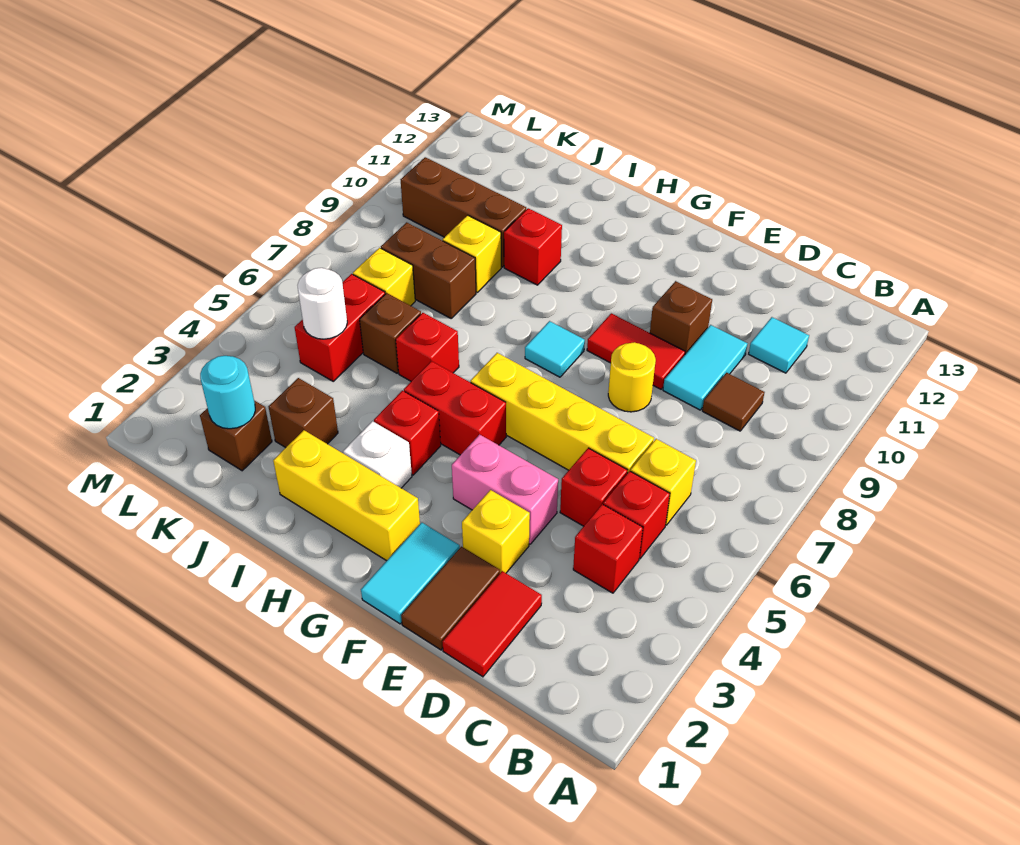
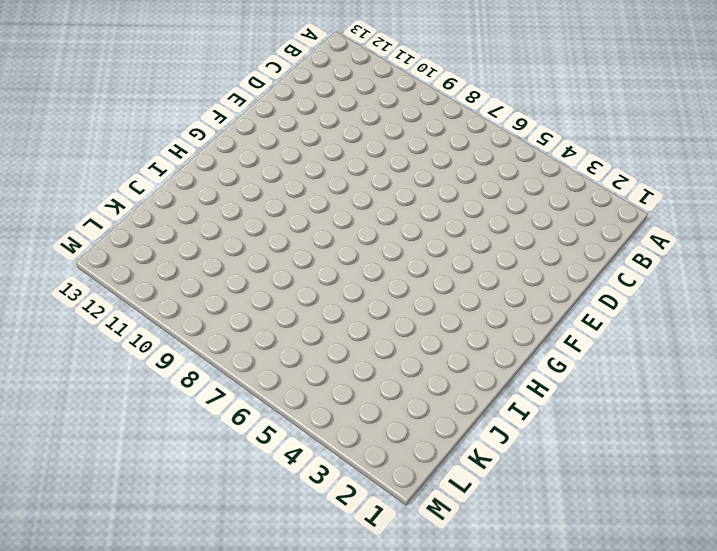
none -> red 1x1 brick [573,504,643,593]
none -> red 1x1 brick [603,471,670,559]
none -> yellow 1x1 brick [631,439,696,525]
none -> brown 1x1 tile [702,373,764,431]

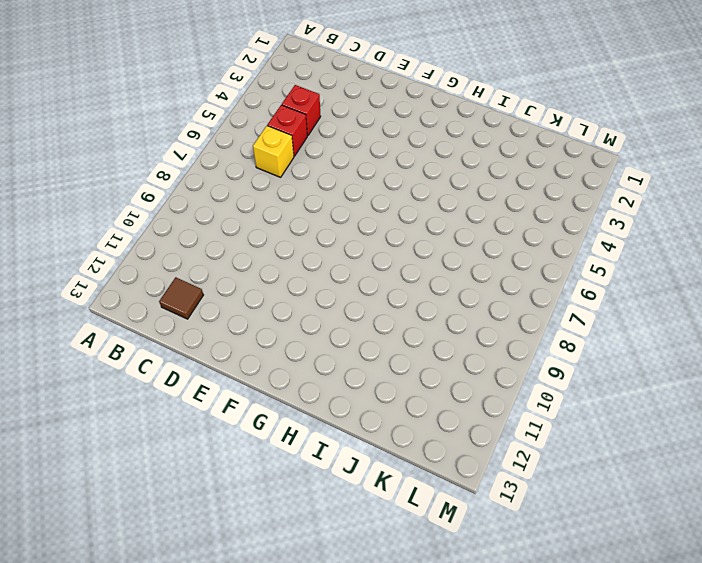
brown 1x1 tile [159,277,203,319] -> brown 1x1 tile moved to [702,373,764,431]
none -> cyan 1x1 tile [749,317,809,373]
none -> red 1x2 tile [443,571,542,677]
none -> red 1x1 brick [560,448,627,526]
none -> yellow 1x4 brick [471,353,654,473]

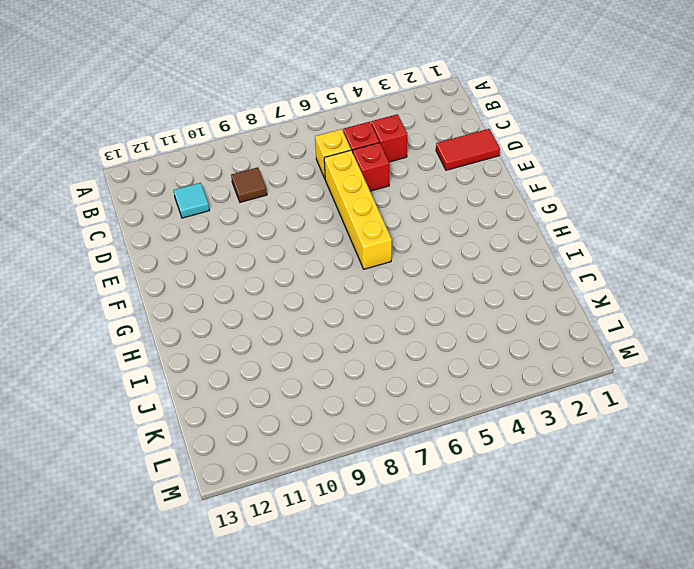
none -> cyan 1x2 tile [663,325,747,410]
none -> brown 1x2 tile [401,547,500,650]
none -> yellow 1x1 brick [462,490,530,573]
none -> pink 1x2 brick [452,435,558,544]

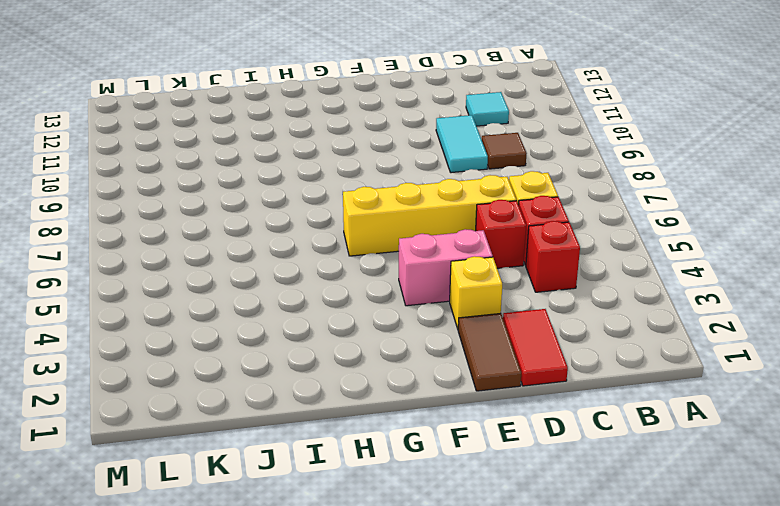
none -> yellow 1x1 round brick [608,342,656,412]
none -> red 1x2 tile [587,313,685,389]
none -> brown 1x1 brick [650,281,712,354]
none -> cyan 1x2 tile [361,523,460,624]

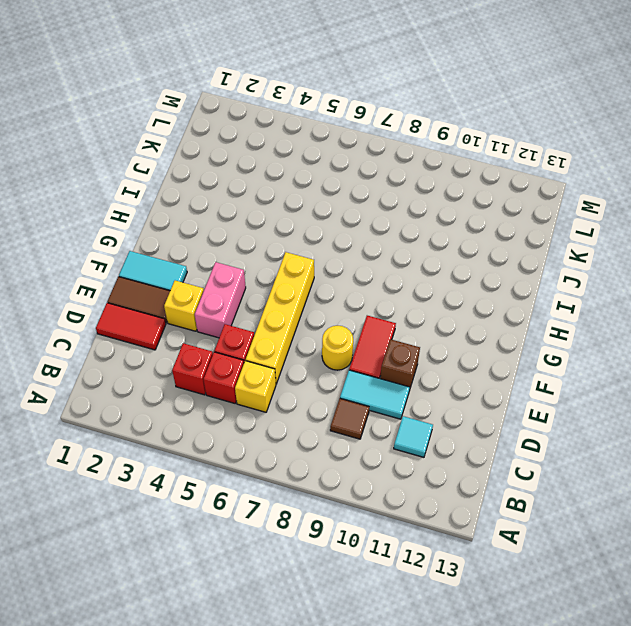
none -> yellow 1x3 brick [273,430,420,561]
none -> red 1x2 brick [404,361,506,455]
none -> cyan 1x1 tile [525,321,585,377]
none -> white 1x1 brick [343,421,412,488]

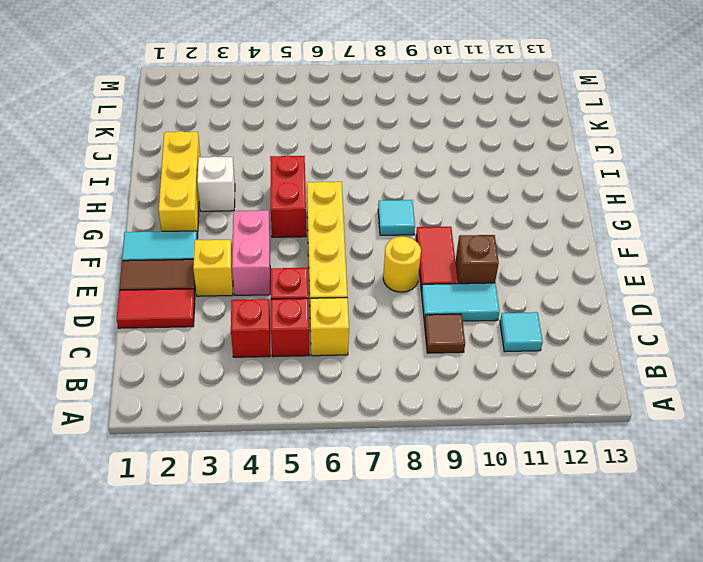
none -> red 1x1 brick [374,391,441,475]
none -> red 1x1 brick [396,313,459,381]
none -> red 1x1 brick [504,208,562,285]
none -> brown 1x1 brick [269,378,338,448]

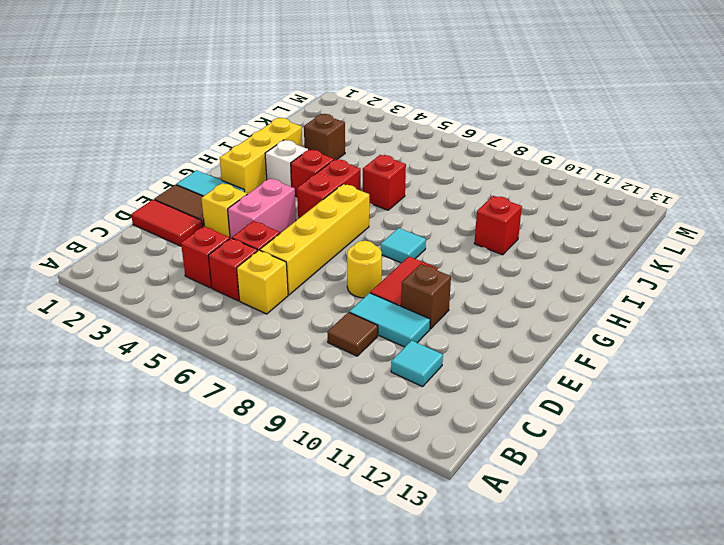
none -> brown 1x1 brick [360,293,421,373]
none -> brown 1x2 brick [381,222,476,318]
none -> yellow 1x1 brick [443,215,501,292]
none -> brown 1x3 brick [401,157,526,267]

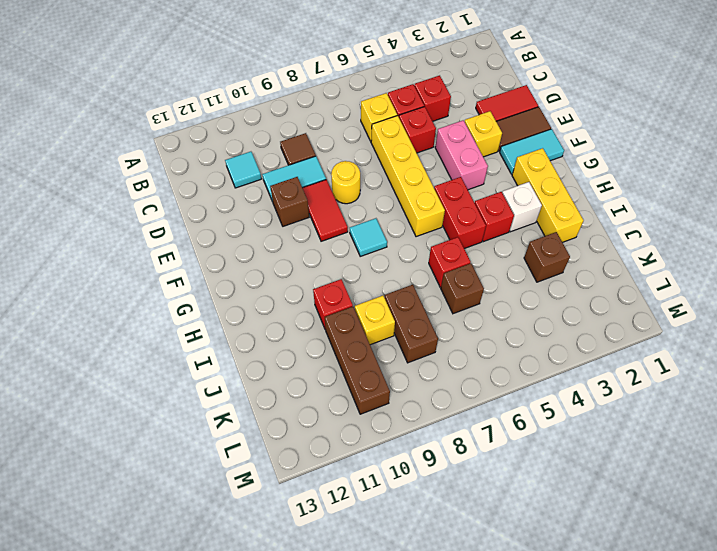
none -> brown 1x1 brick [200,401,272,471]
none -> red 1x2 brick [295,274,385,381]
none -> yellow 1x1 brick [353,248,415,306]
none -> cyan 1x1 round brick [200,356,255,429]

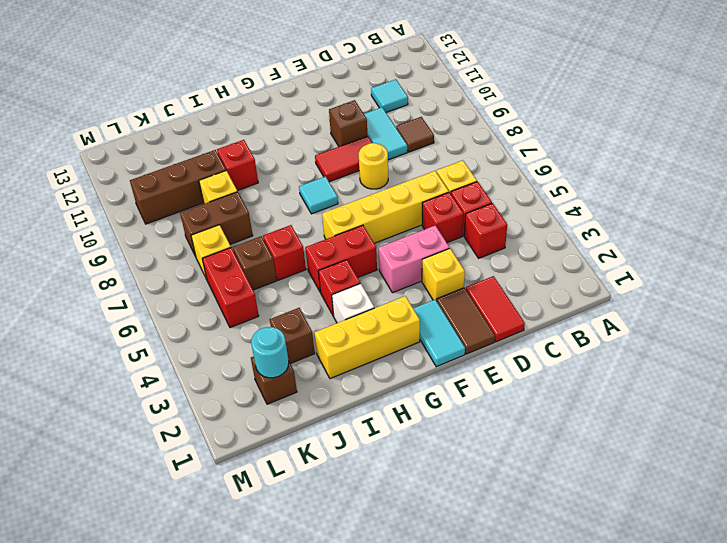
none -> white 1x1 round brick [298,268,347,339]

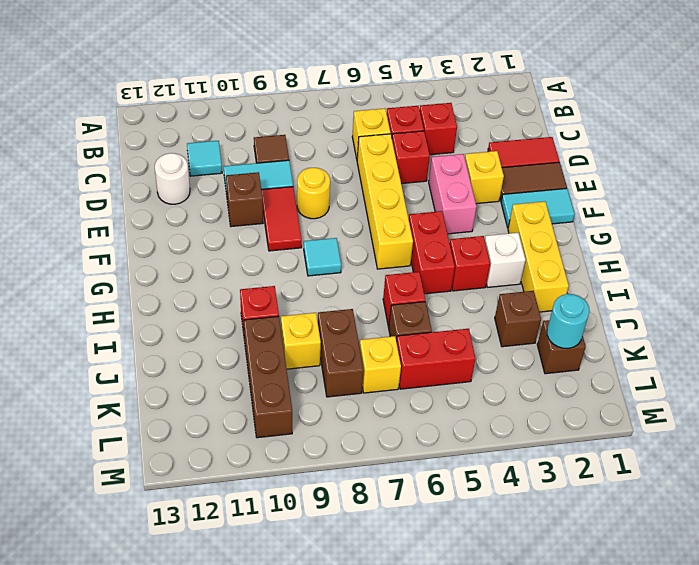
white 1x1 round brick [155,153,190,204] -> white 1x1 round brick moved to [298,268,347,339]

